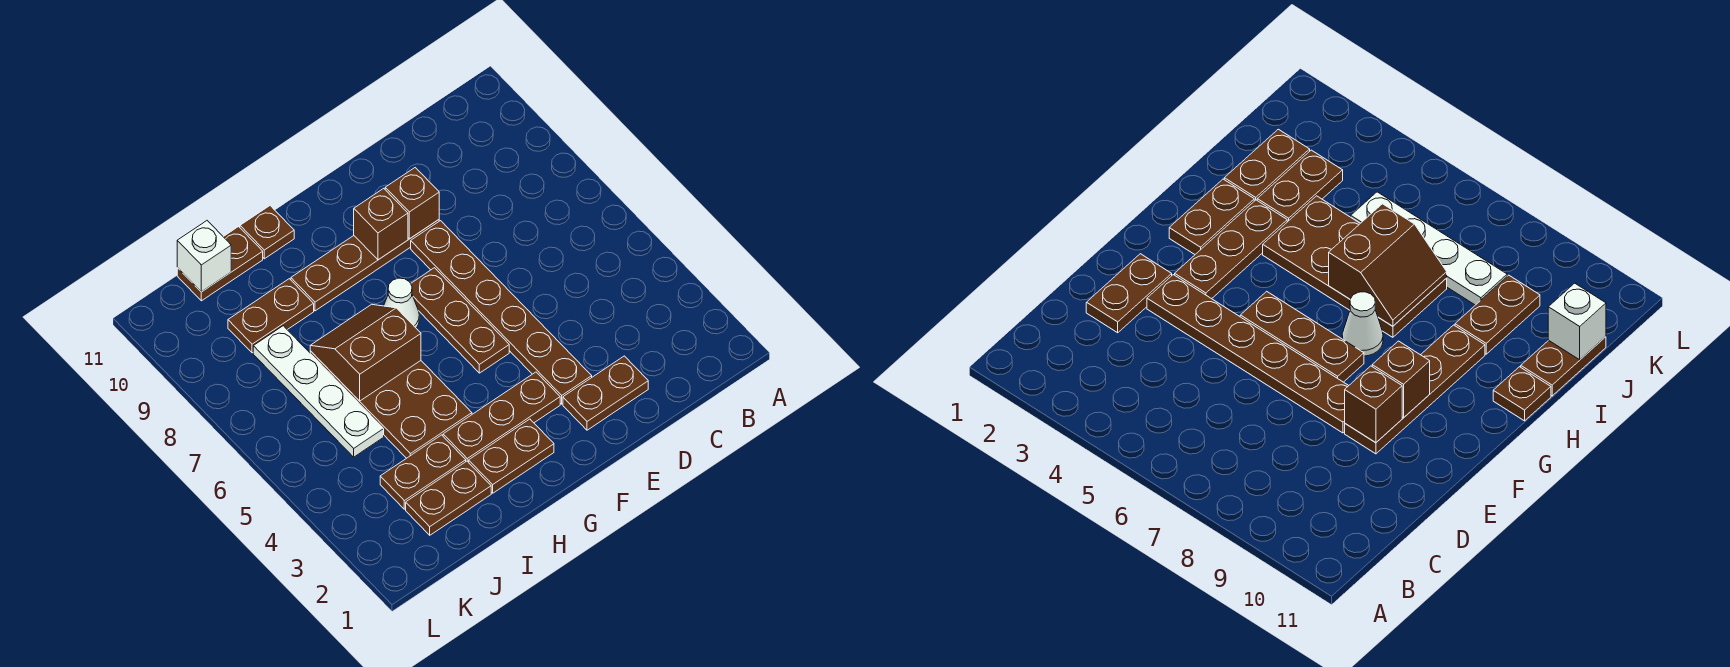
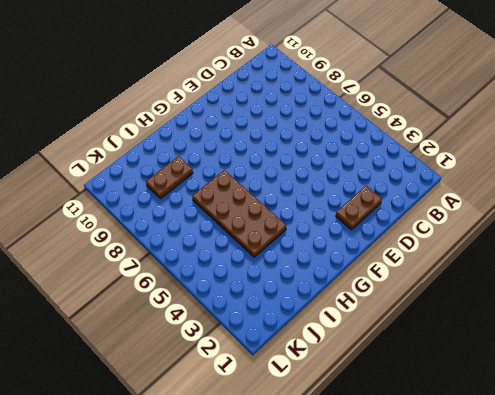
none -> brown 1x6 plate [411,221,592,404]
none -> brown 1x4 plate [291,220,439,311]
none -> brown 1x3 plate [443,372,560,462]

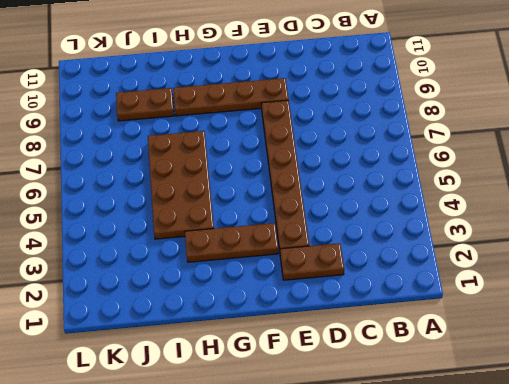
none -> brown 1x3 plate [411,268,509,373]
none -> brown 1x2 plate [469,419,554,493]
none -> white 1x1 cone [384,278,419,328]

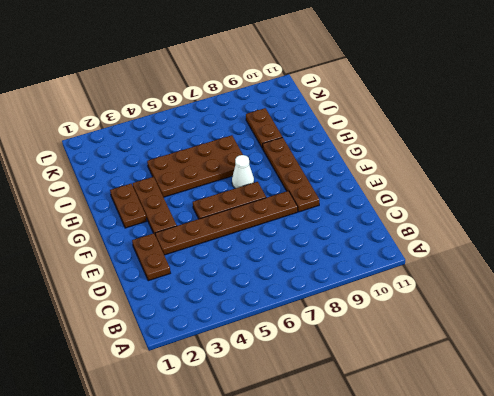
none -> brown 1x1 plate [240,206,294,259]
none -> brown 1x2 plate [406,461,491,535]
none -> brown 1x2 plate [380,435,466,509]

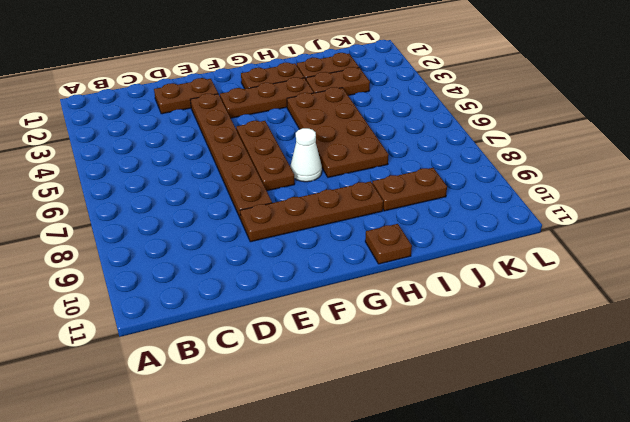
none -> brown 1x2 plate [177,227,263,301]
none -> white 1x4 plate [253,326,384,457]
none -> brown 1x1 brick [385,168,439,239]

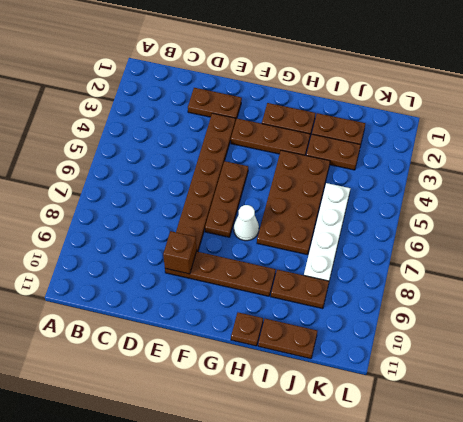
none -> brown 1x1 brick [354,188,408,260]
none -> brown 2x2 slope [310,304,421,401]
none -> white 1x1 brick [177,221,231,292]

